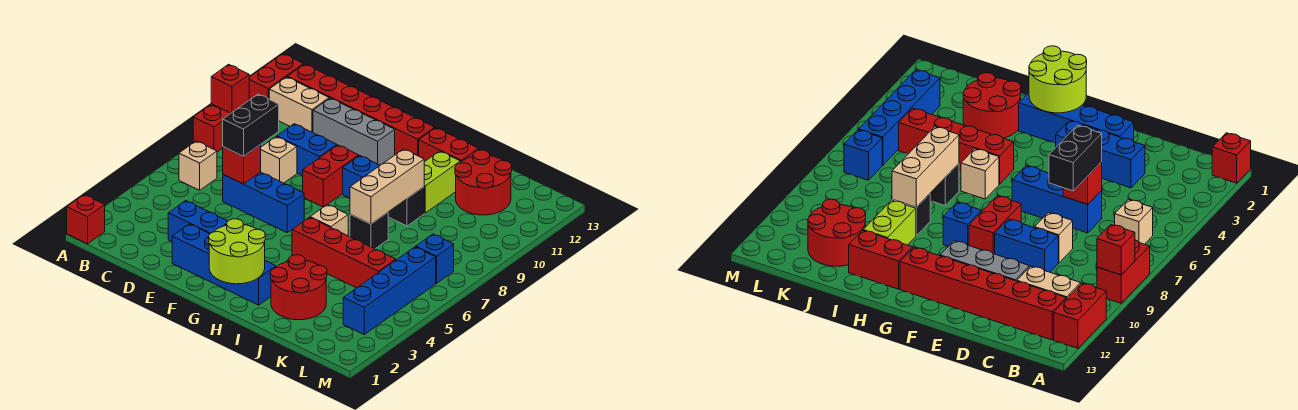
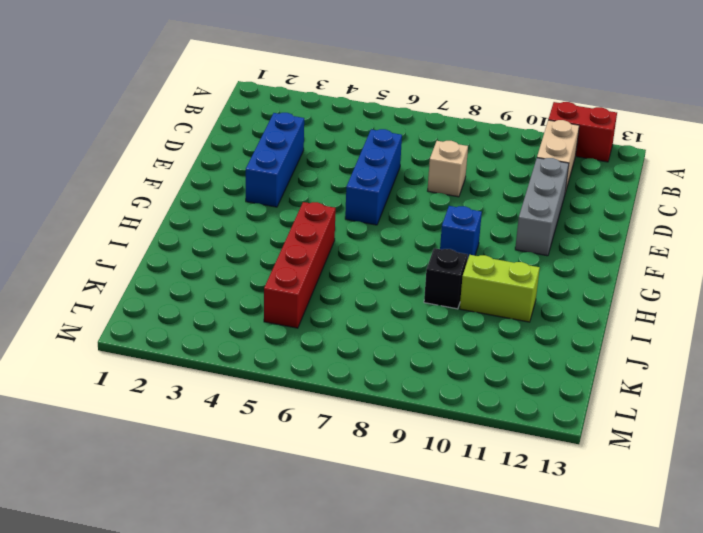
none -> red 1x1 brick [67,195,105,244]
none -> red 1x2 brick [193,104,231,152]
none -> tan 1x1 brick [179,141,217,190]

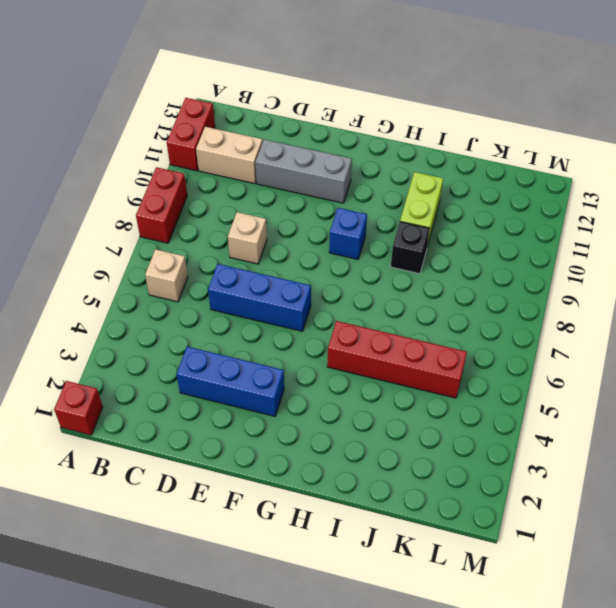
none -> red 1x6 brick [287,64,435,156]
none -> blue 1x2 brick [277,124,337,176]
none -> blue 1x4 brick [172,224,276,305]

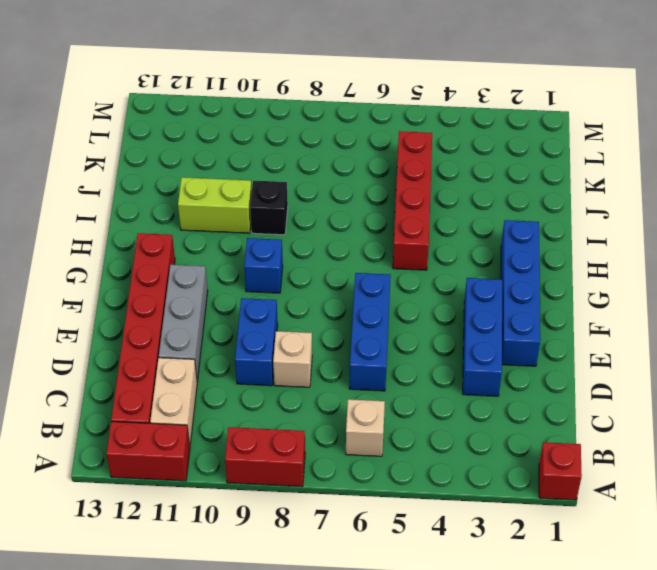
none -> red 1x2 brick [303,145,359,207]
none -> tan 1x1 brick [310,204,348,236]
none -> red 1x2 brick [419,128,479,162]

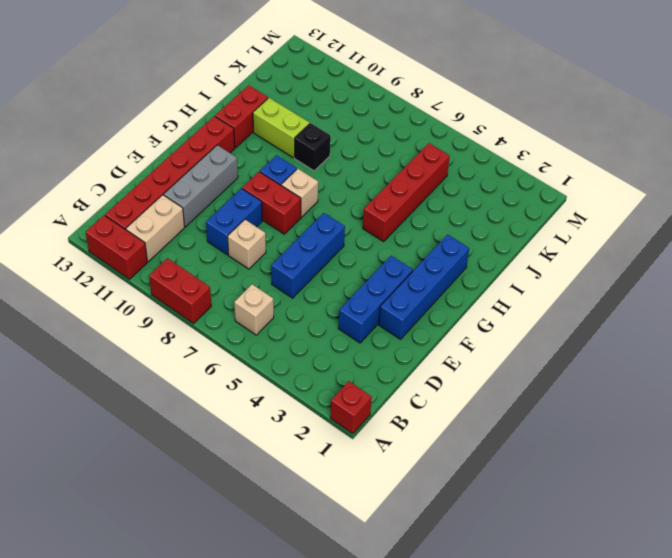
tan 1x1 brick [281,169,318,217] -> tan 1x1 brick moved to [310,204,348,236]
none -> red 2x2 round brick [270,255,327,320]
none -> black 1x1 brick [350,213,388,249]
none -> red 2x2 round brick [455,150,512,215]

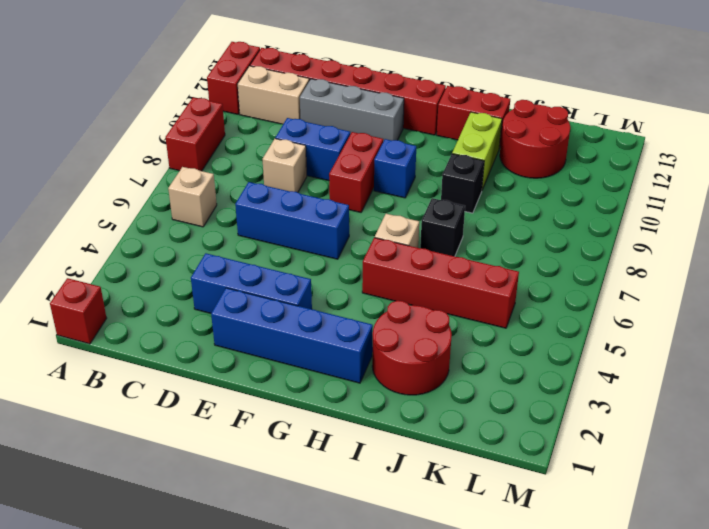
none -> blue 1x4 brick [343,247,436,334]
none -> blue 1x1 brick [416,234,454,283]
none -> red 1x1 brick [211,64,249,113]

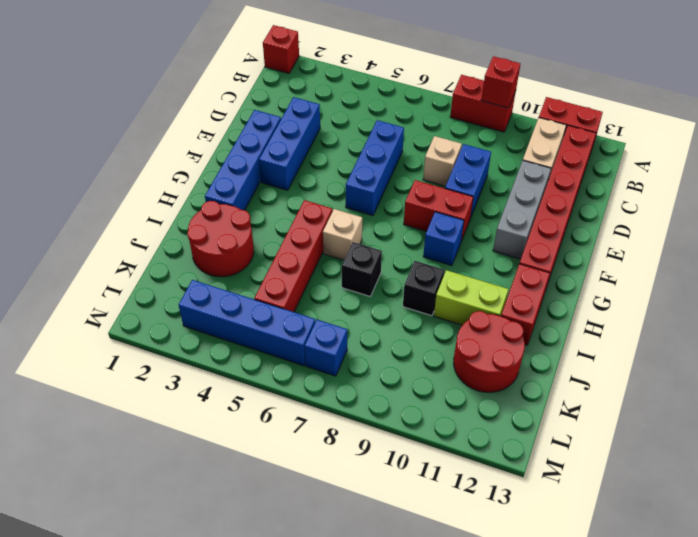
none -> tan 1x1 brick [179,141,217,190]
none -> red 1x1 brick [223,145,261,184]
none -> lime 2x2 round brick [209,219,265,284]

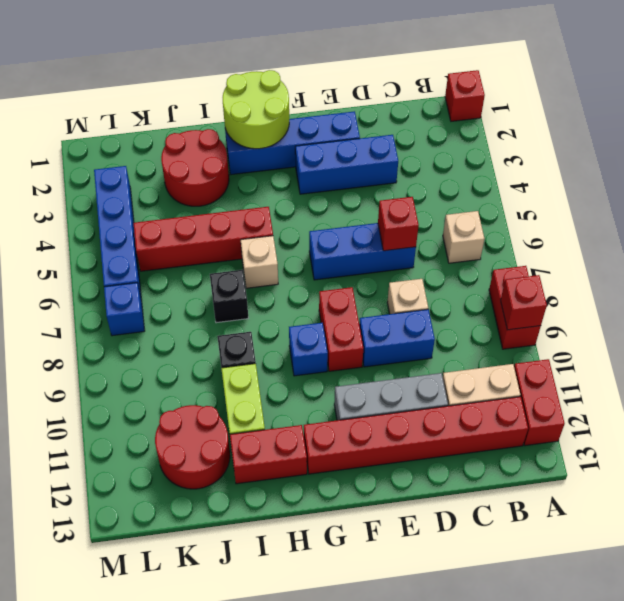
none -> tan 1x3 brick [350,149,424,224]
none -> black 1x2 brick [223,94,279,156]

